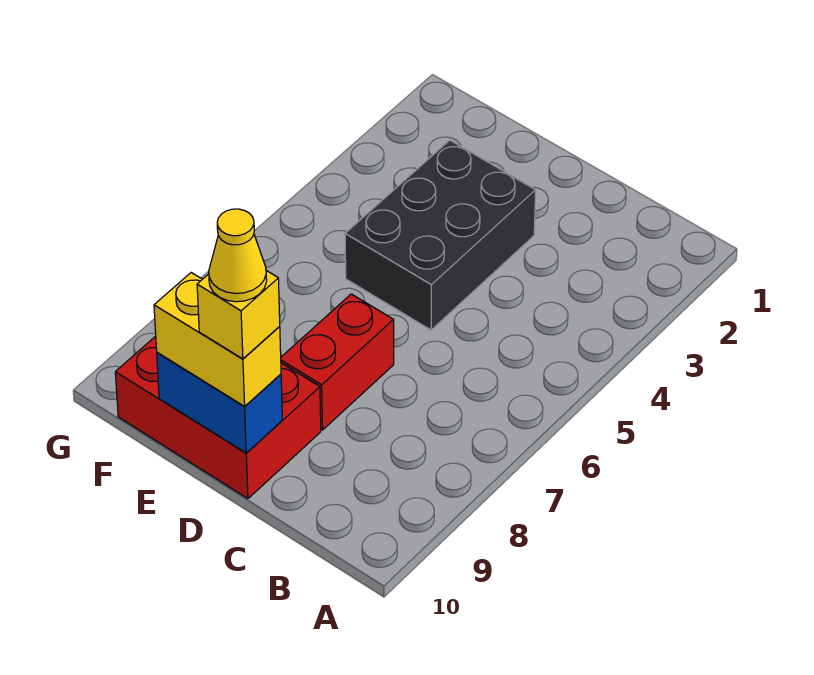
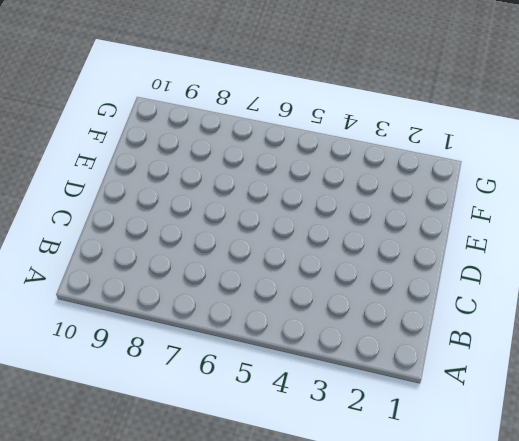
none -> black 2x3 brick [345,140,536,330]
none -> red 1x2 brick [281,294,394,430]

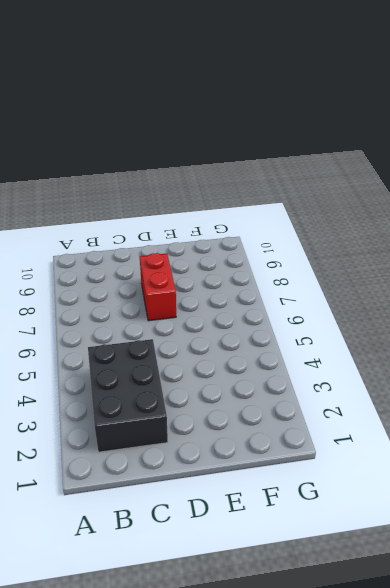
black 2x3 brick [88,339,168,452] -> black 2x3 brick moved to [345,140,536,330]
none -> red 2x3 brick [115,336,321,499]
none -> blue 1x2 brick [157,353,282,453]

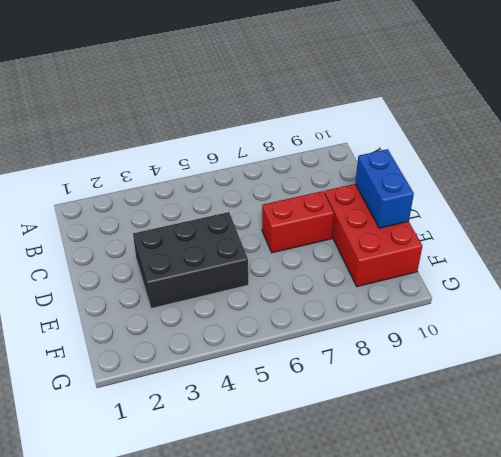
none -> yellow 1x2 brick [154,273,281,406]
none -> yellow 1x1 brick [197,271,280,359]

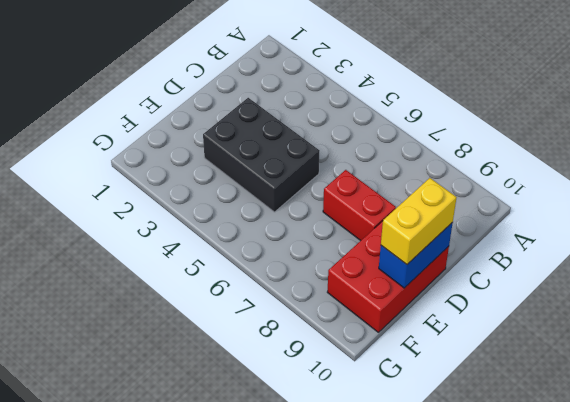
none -> yellow 1x1 brick [197,271,280,359]
none -> yellow 1x1 cone [209,209,267,302]

